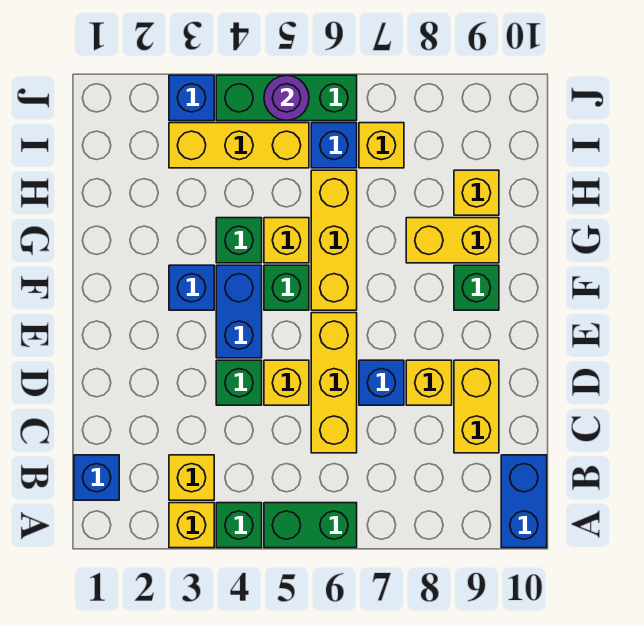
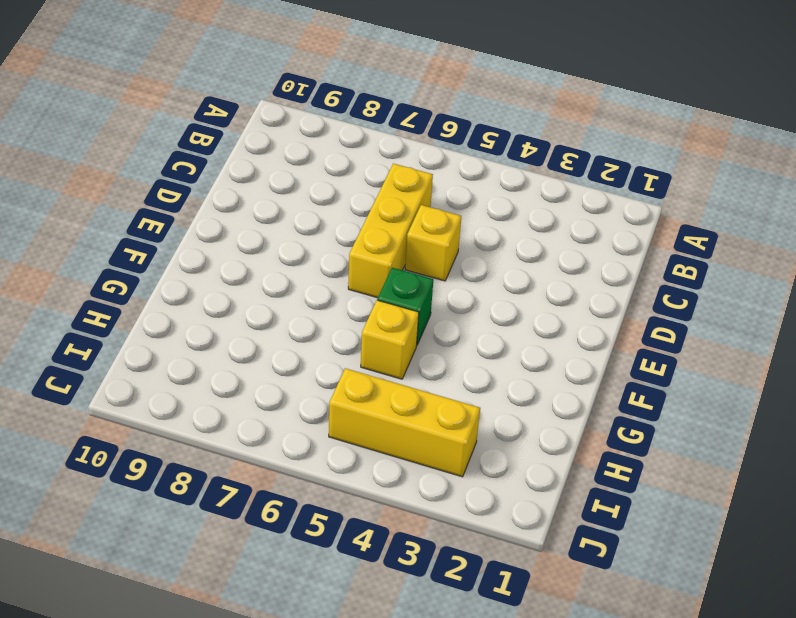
none -> yellow 1x1 brick [169,503,214,548]
none -> green 1x1 brick [216,503,262,548]
none -> green 1x2 brick [264,503,357,548]

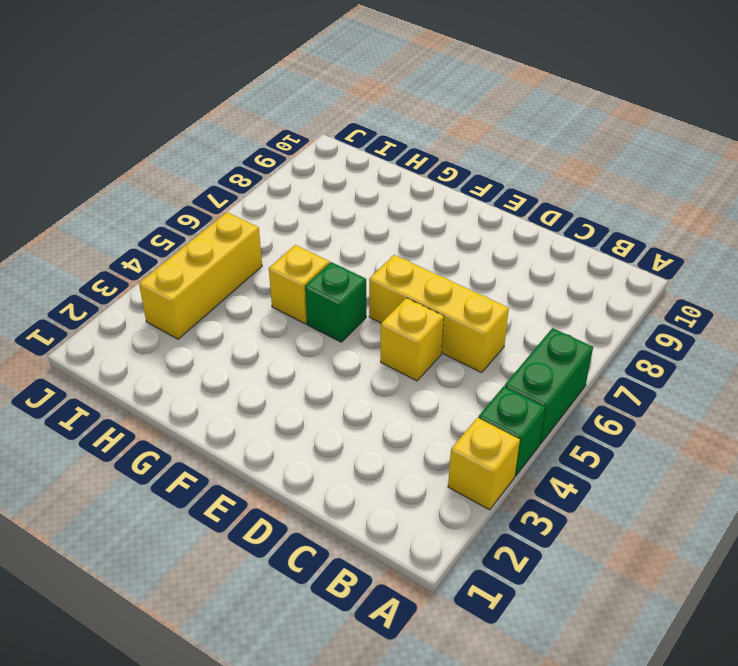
none -> blue 1x2 brick [501,455,547,548]
none -> blue 1x1 brick [74,455,119,500]
none -> yellow 1x1 brick [169,455,214,500]

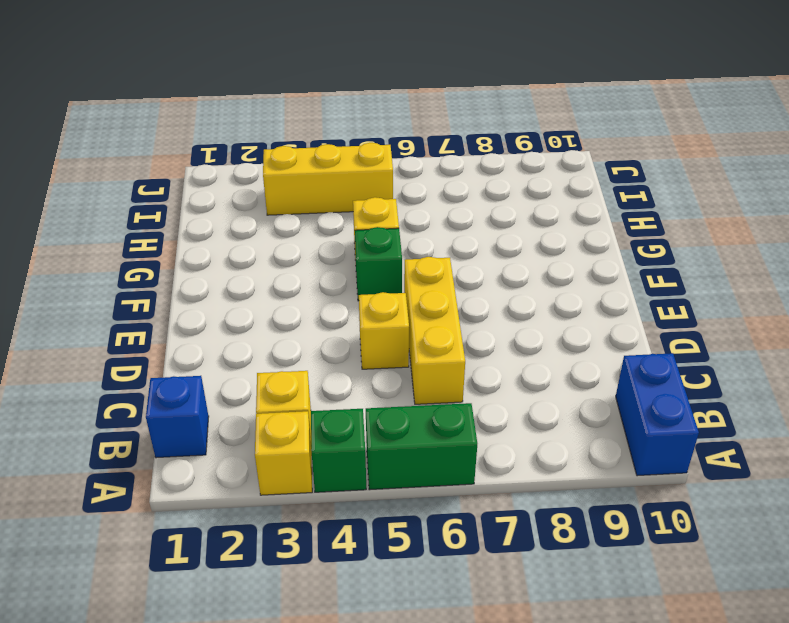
none -> yellow 1x2 brick [454,360,499,453]
none -> green 1x1 brick [216,360,262,405]
none -> blue 1x1 brick [359,360,404,405]

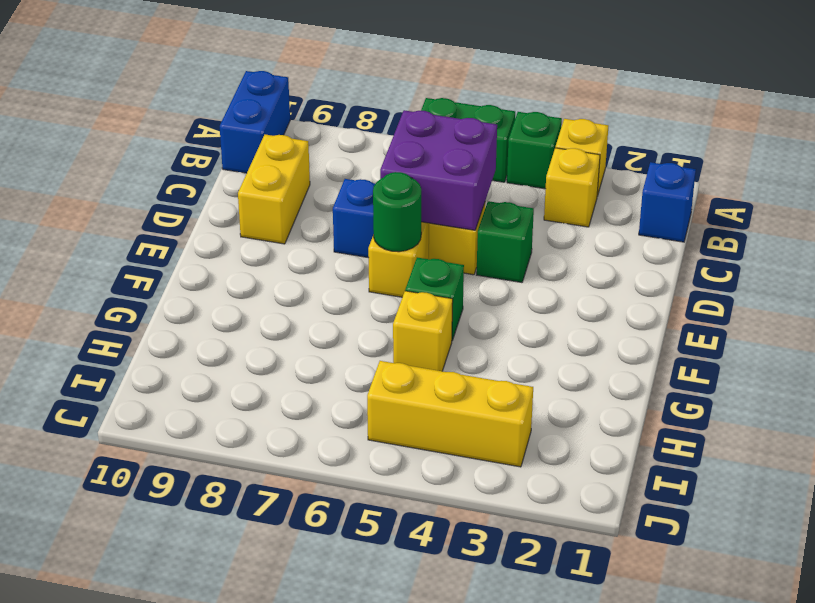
purple 2x2 brick [380,110,497,230] -> none
green 1x1 round brick [373,172,421,252] -> none
none -> yellow 1x1 brick [406,360,452,405]
none -> blue 1x2 brick [216,265,262,358]
none -> blue 1x1 brick [169,265,214,310]

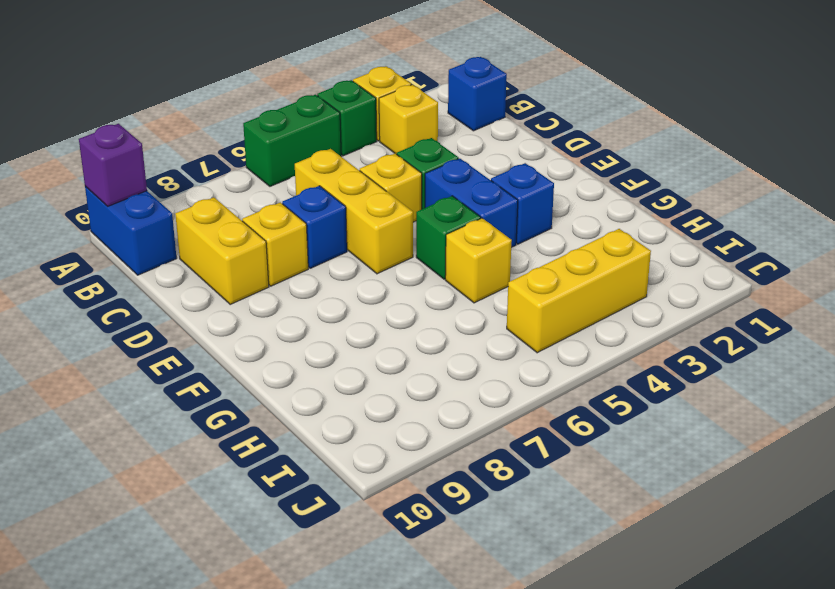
purple 1x1 brick [79,124,147,206] -> none
none -> yellow 1x3 brick [311,170,357,310]
none -> green 1x1 brick [454,265,499,310]
none -> green 1x1 brick [216,218,262,263]

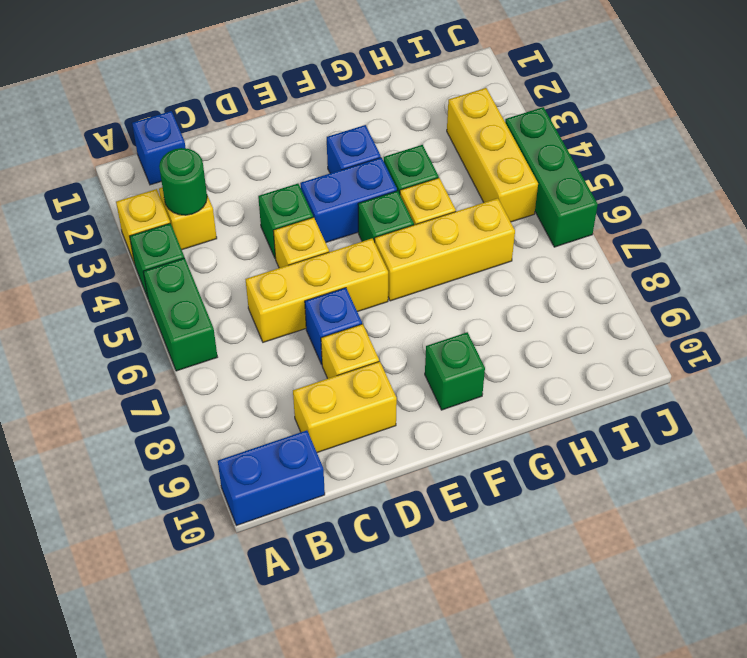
green 1x1 round brick [159,148,207,215] -> none
none -> yellow 1x2 brick [406,218,499,263]
none -> yellow 1x1 brick [454,170,499,215]
none -> blue 1x1 brick [311,123,357,168]

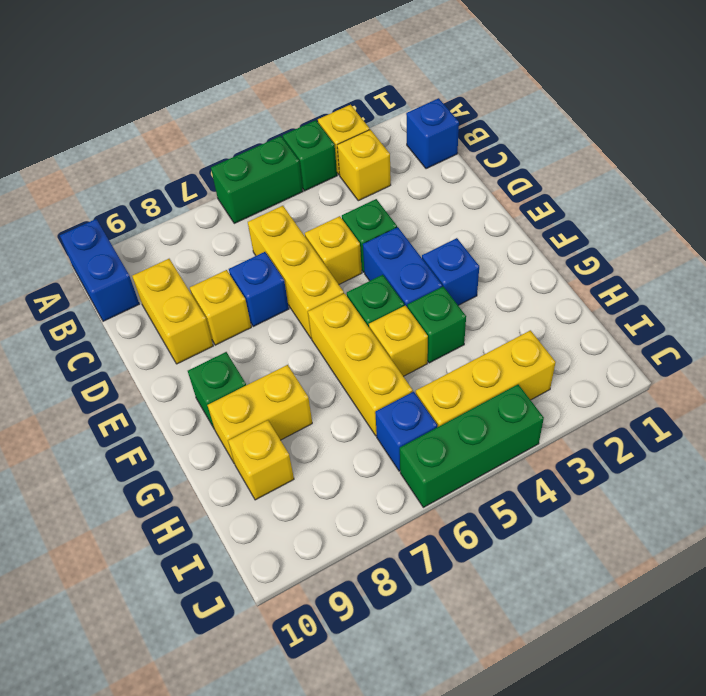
none -> yellow 1x1 brick [359,123,404,168]
none -> blue 1x1 brick [169,75,214,121]
none -> purple 1x1 round brick [264,75,309,121]

